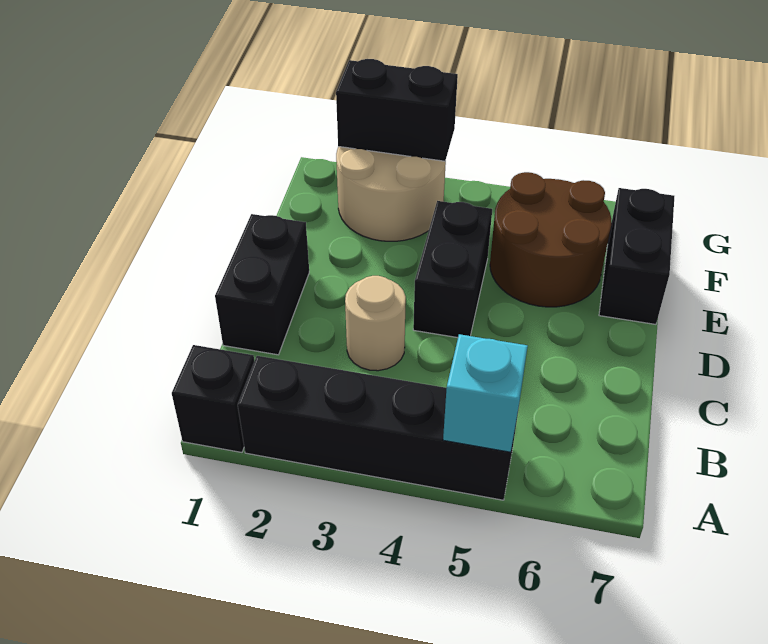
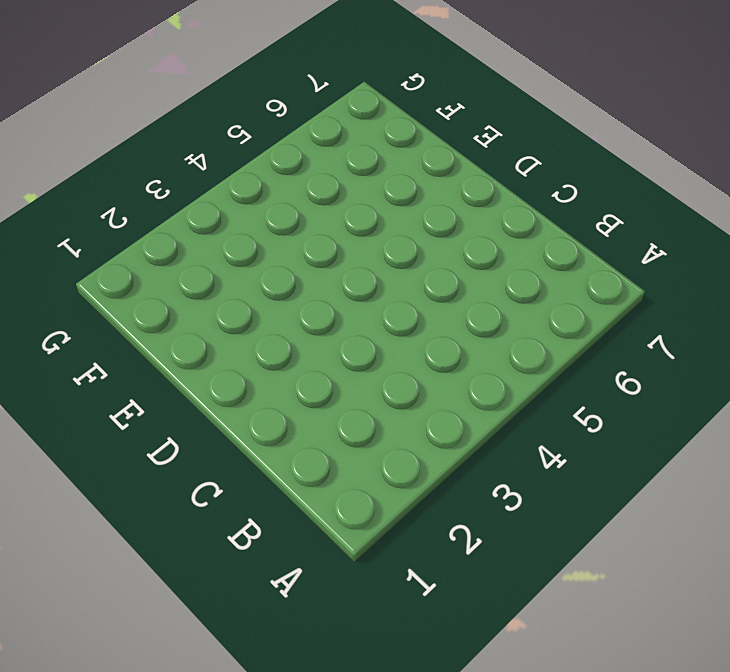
none -> black 1x1 brick [172,345,254,452]
none -> black 1x4 brick [238,356,518,500]

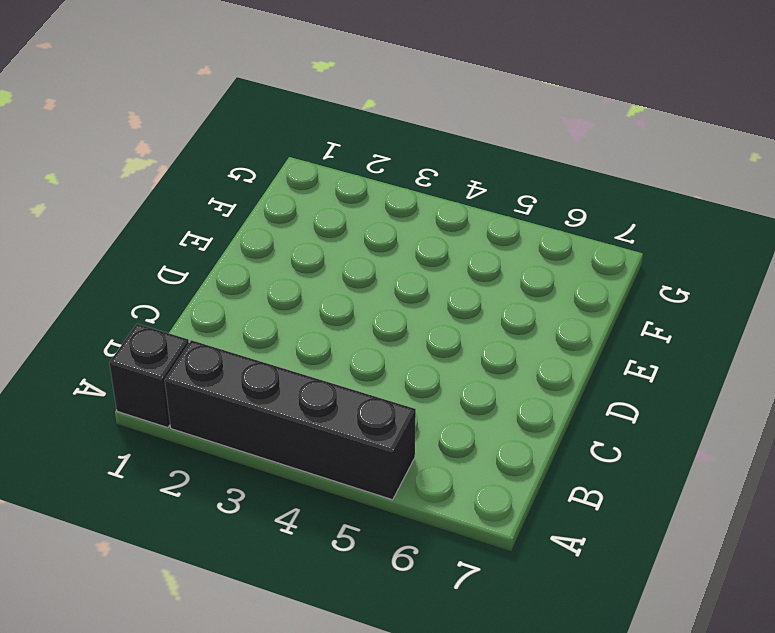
none -> black 1x2 brick [215,214,309,355]
none -> tan 1x1 round brick [345,276,406,371]

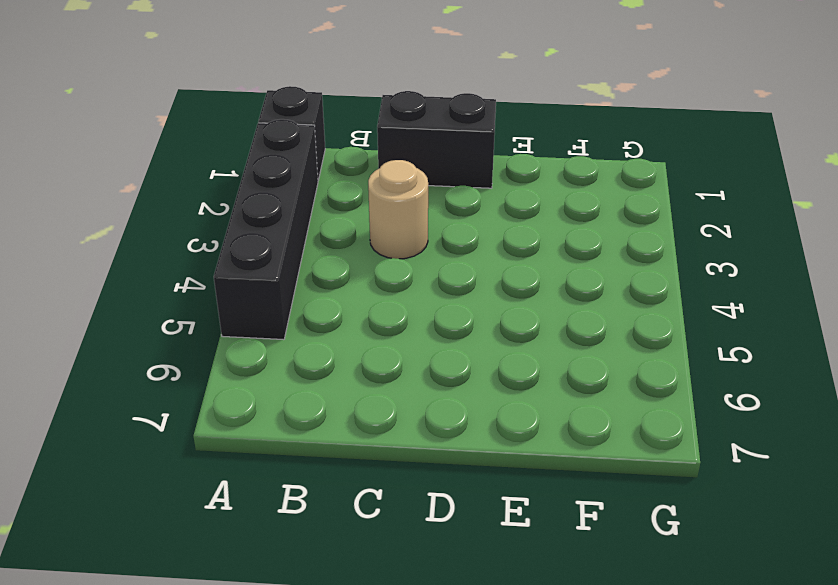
none -> black 1x2 brick [413,201,492,338]
none -> brown 2x2 round brick [490,172,611,307]

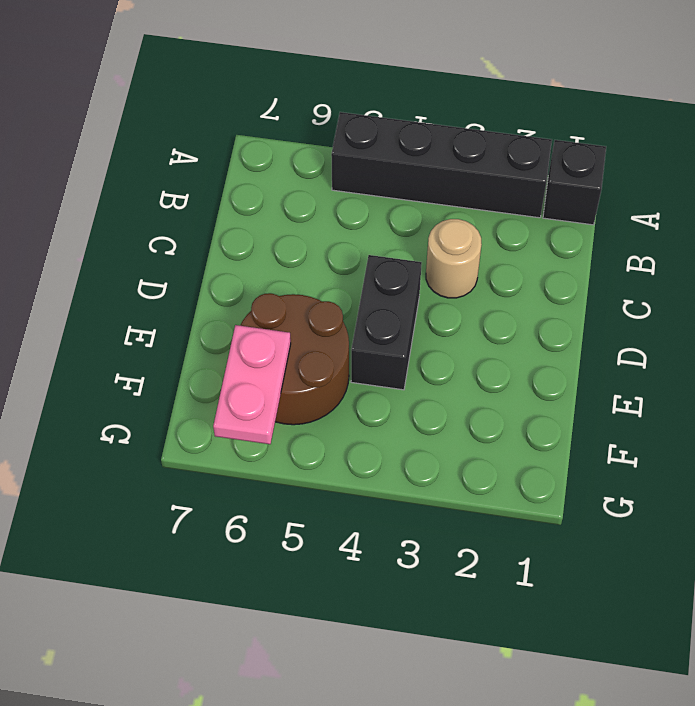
pink 1x2 plate [213,325,291,444] -> none
none -> black 1x2 brick [215,214,309,355]
none -> black 1x2 brick [599,188,674,324]

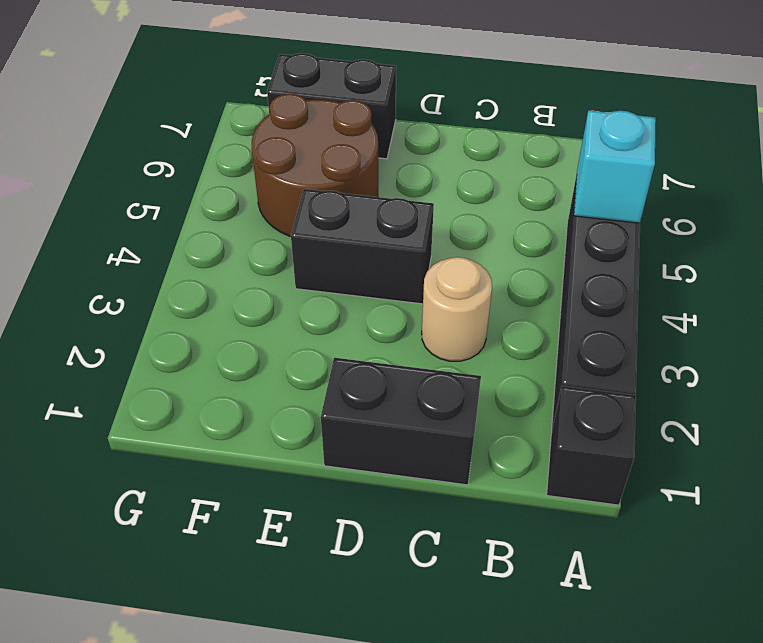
none -> tan 2x2 round brick [336,147,446,241]
none -> black 1x2 brick [336,59,458,161]

